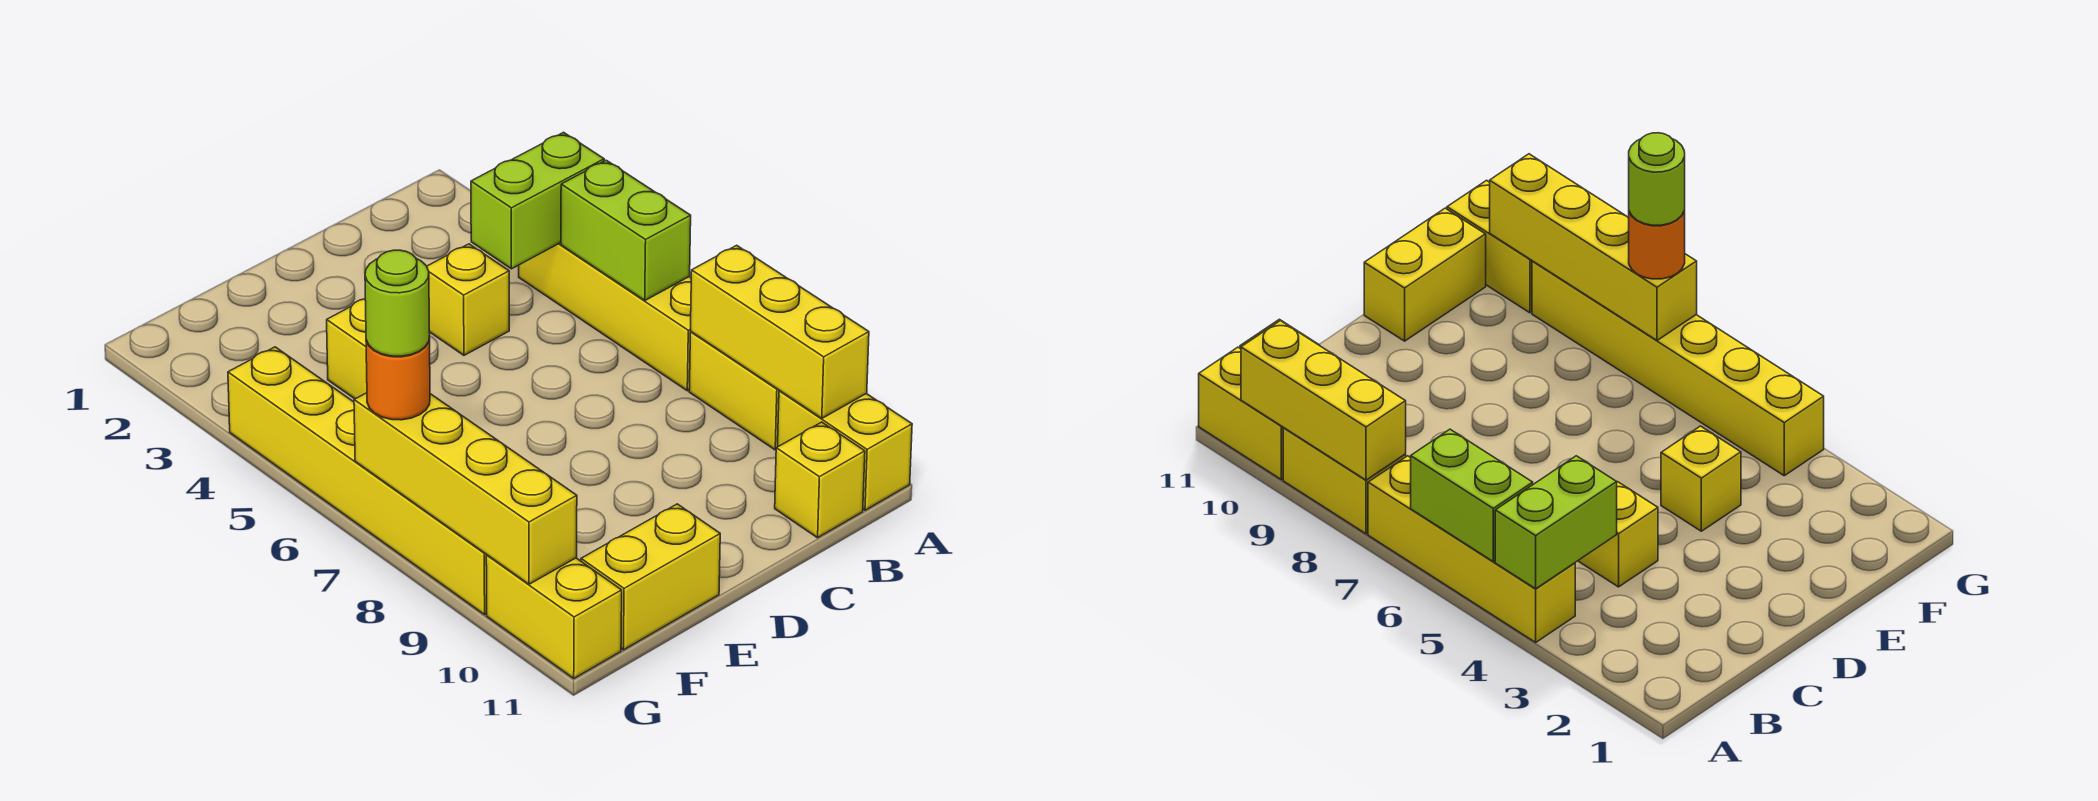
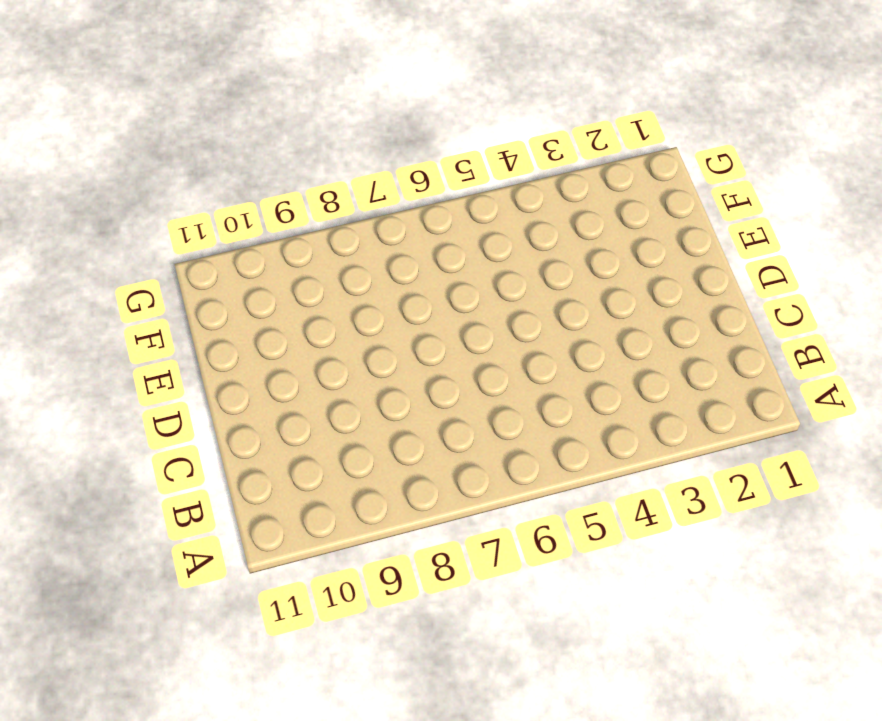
none -> yellow 1x4 brick [519,243,691,391]
none -> yellow 1x2 brick [689,332,779,450]
none -> yellow 1x2 brick [778,391,912,510]

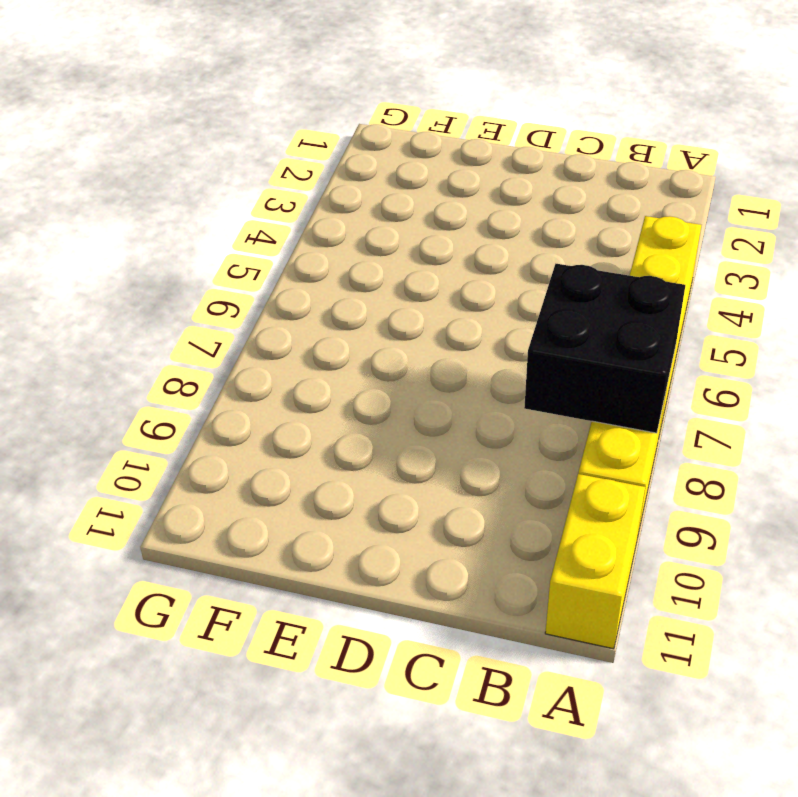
black 2x2 brick [524,264,685,433] -> yellow 1x3 brick [691,245,869,418]
none -> yellow 1x1 brick [775,422,865,538]
none -> yellow 1x1 brick [427,244,509,355]
none -> yellow 1x1 brick [327,299,367,399]

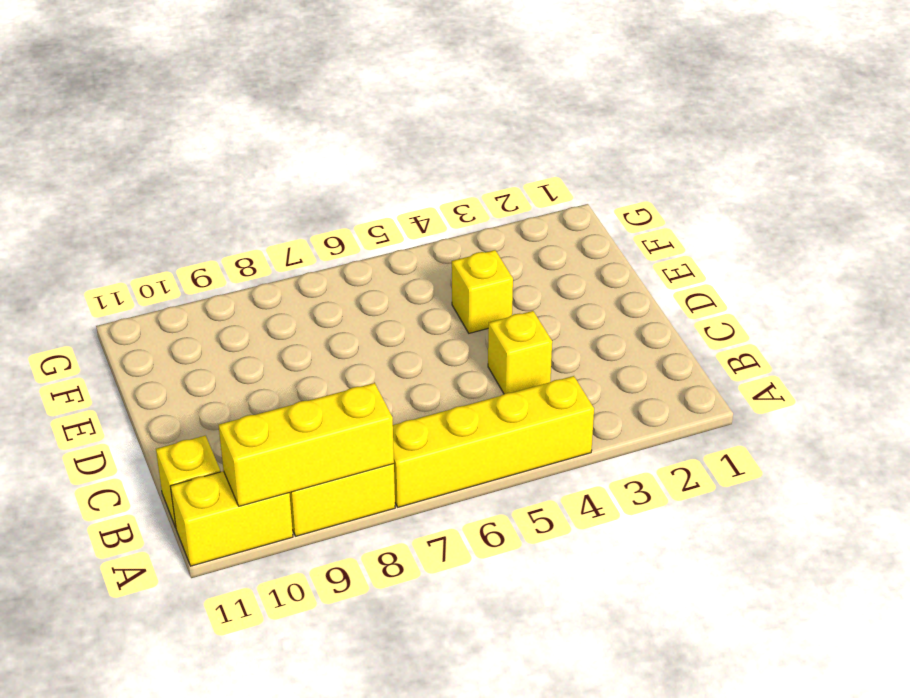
none -> yellow 1x2 brick [581,504,720,650]
none -> yellow 1x6 brick [228,347,487,615]
none -> yellow 1x2 brick [486,555,622,678]

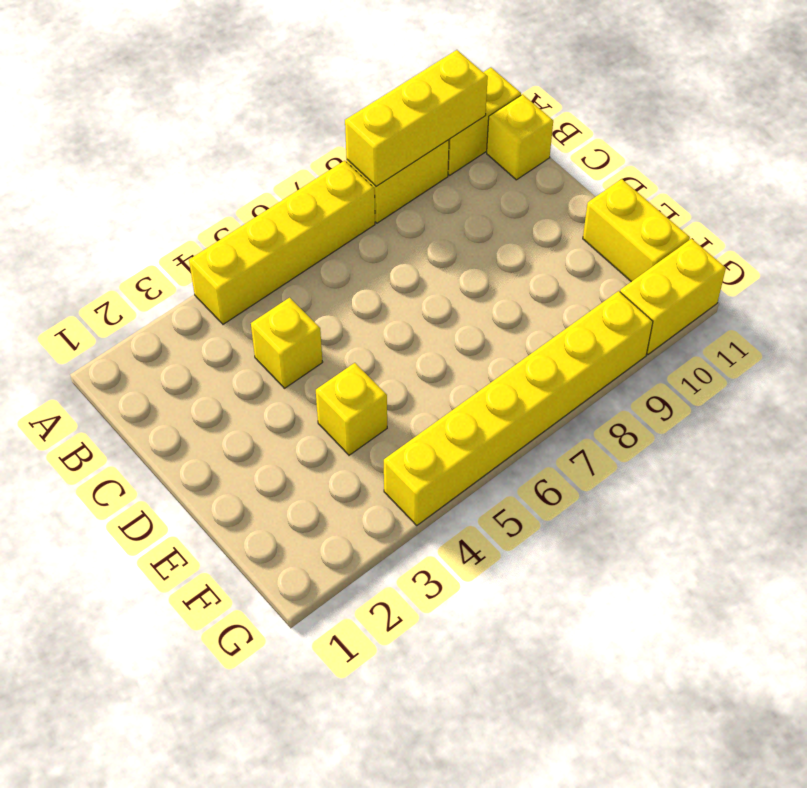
none -> lime 1x2 brick [471,132,604,269]
none -> lime 1x2 brick [561,160,691,300]
none -> yellow 1x4 brick [354,393,577,584]

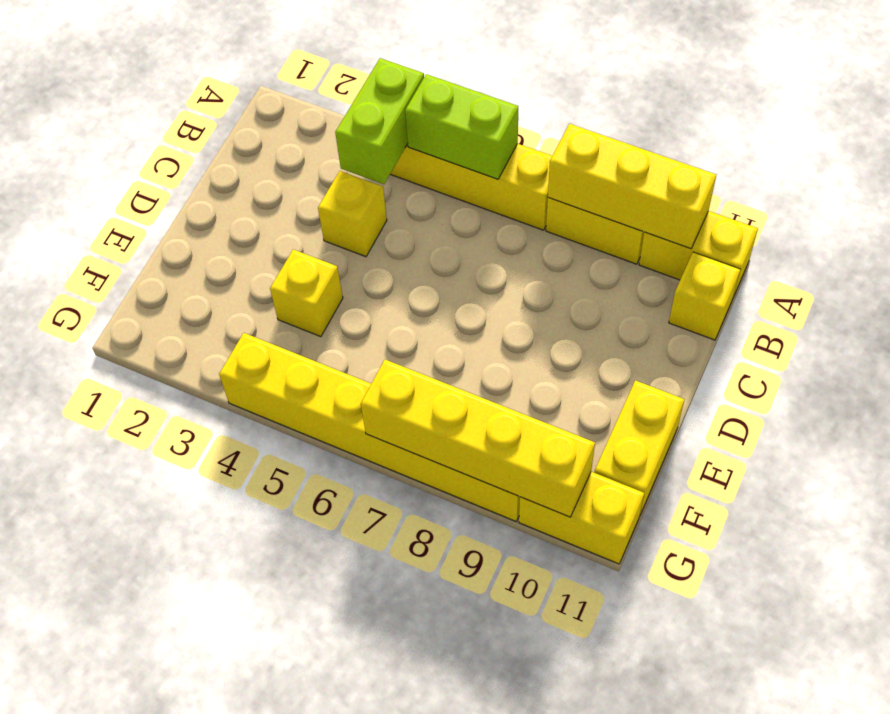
none -> orange 1x1 round brick [366,336,430,420]
none -> lime 1x1 round brick [365,250,430,356]

